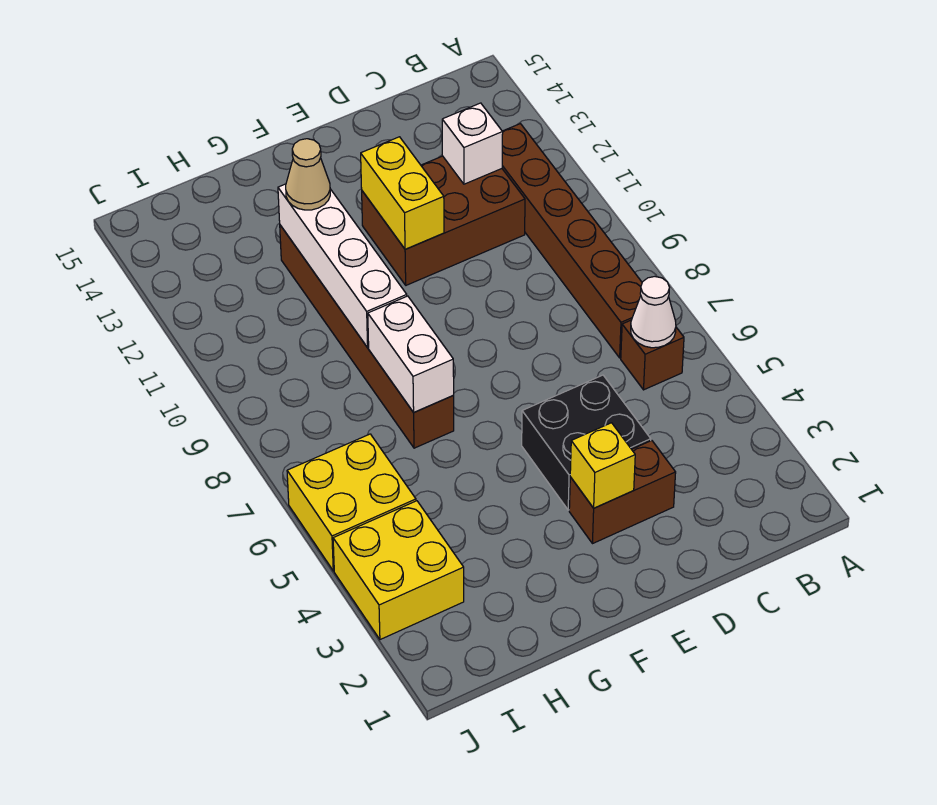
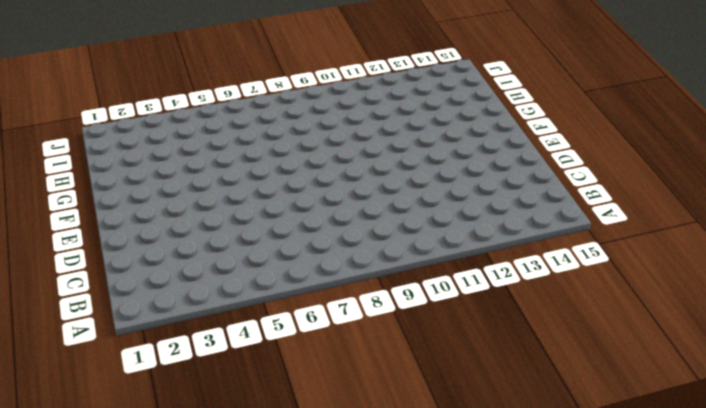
none -> brown 1x1 brick [621,320,684,390]
none -> brown 1x6 brick [502,124,642,358]
none -> brown 2x3 brick [362,156,525,285]

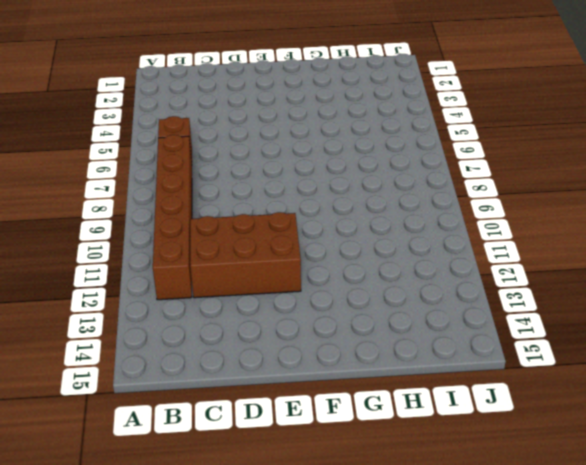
none -> brown 1x2 brick [569,441,676,544]
none -> black 2x2 brick [522,375,651,510]
none -> brown 1x6 brick [280,225,454,448]

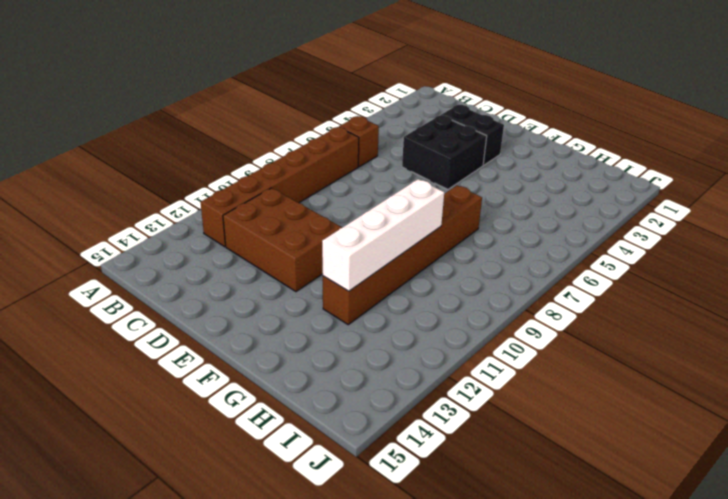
black 1x2 brick [442,105,504,165] -> brown 1x2 brick [569,441,676,544]
none -> yellow 2x2 brick [333,501,464,640]
none -> yellow 2x2 brick [287,434,416,571]
none -> white 1x1 cone [631,277,676,348]

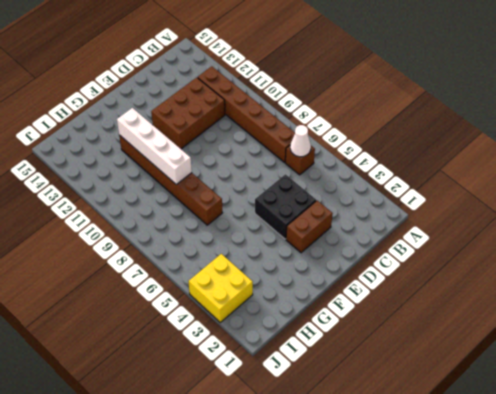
none -> yellow 2x2 brick [287,434,416,571]
none -> white 1x1 brick [442,103,503,184]
none -> yellow 1x1 brick [570,423,635,508]

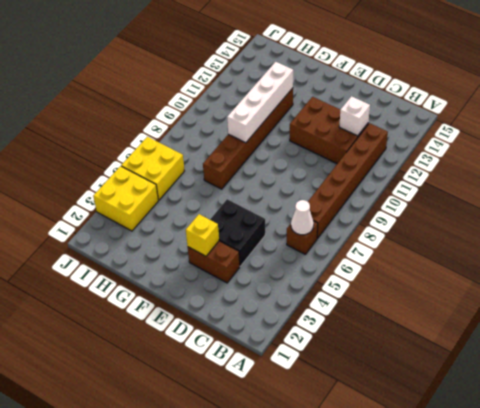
none -> yellow 1x2 brick [361,137,444,249]
none -> white 1x2 brick [368,296,454,412]
none -> tan 1x1 cone [286,139,330,210]

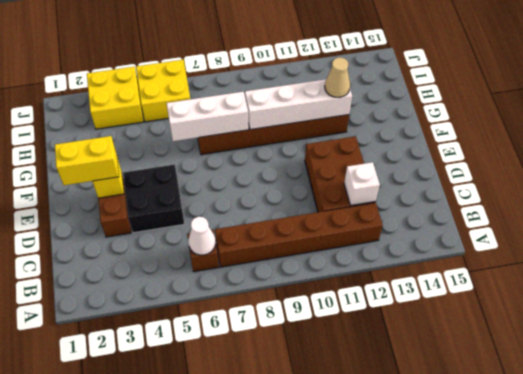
yellow 1x2 brick [55,136,119,185] -> yellow 1x2 brick moved to [361,137,444,249]
white 1x3 brick [167,92,249,141] -> white 1x2 brick [368,296,454,412]

